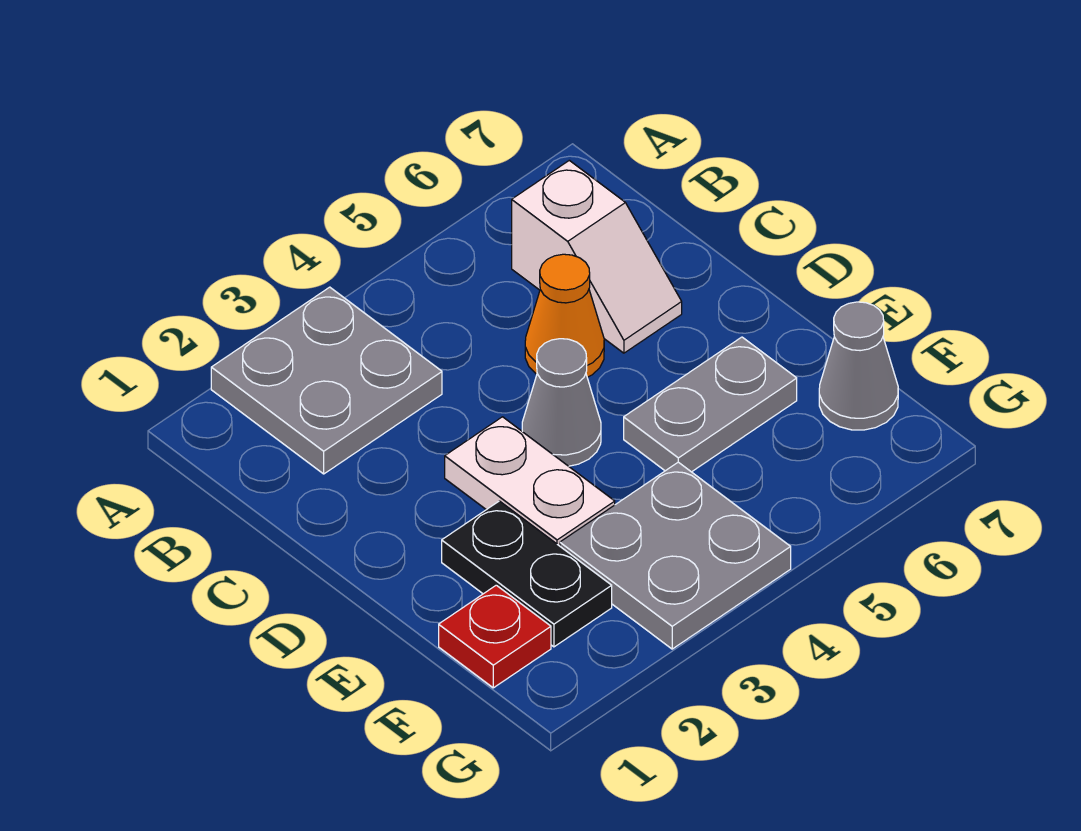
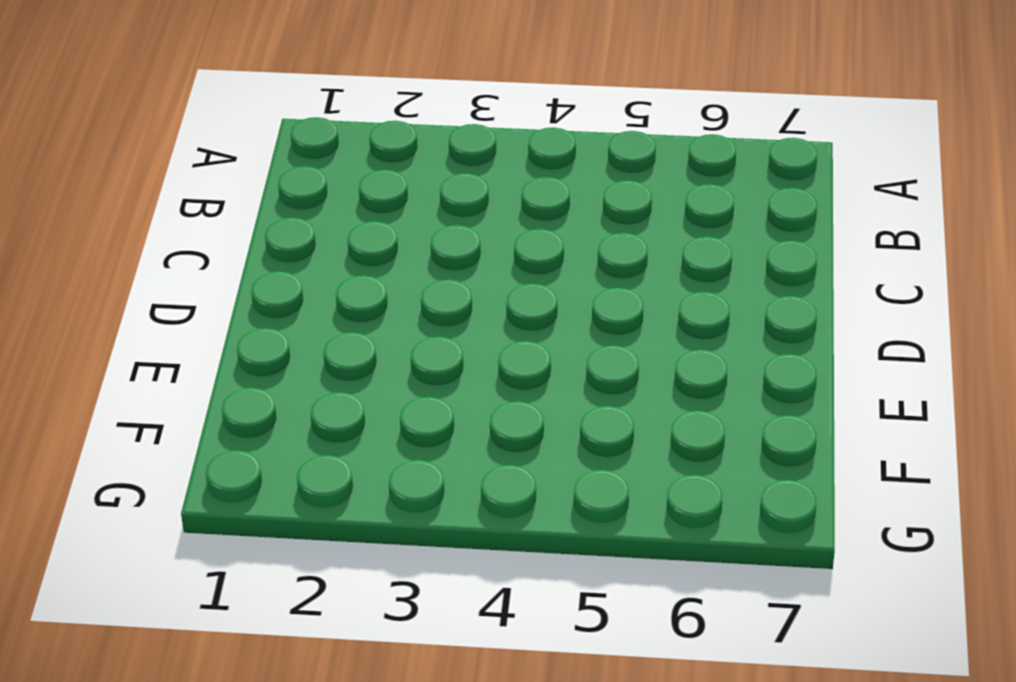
none -> grey 2x2 plate [211,287,442,474]
none -> white 1x2 slope [512,160,682,353]

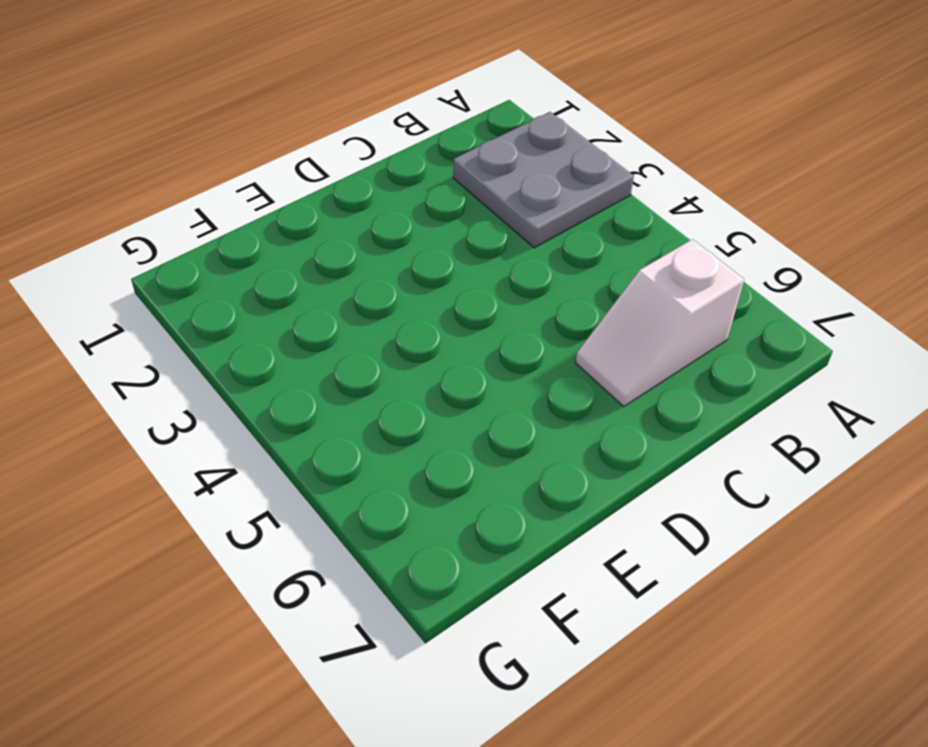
none -> orange 1x1 cone [525,254,604,377]
none -> white 1x2 plate [445,417,615,546]

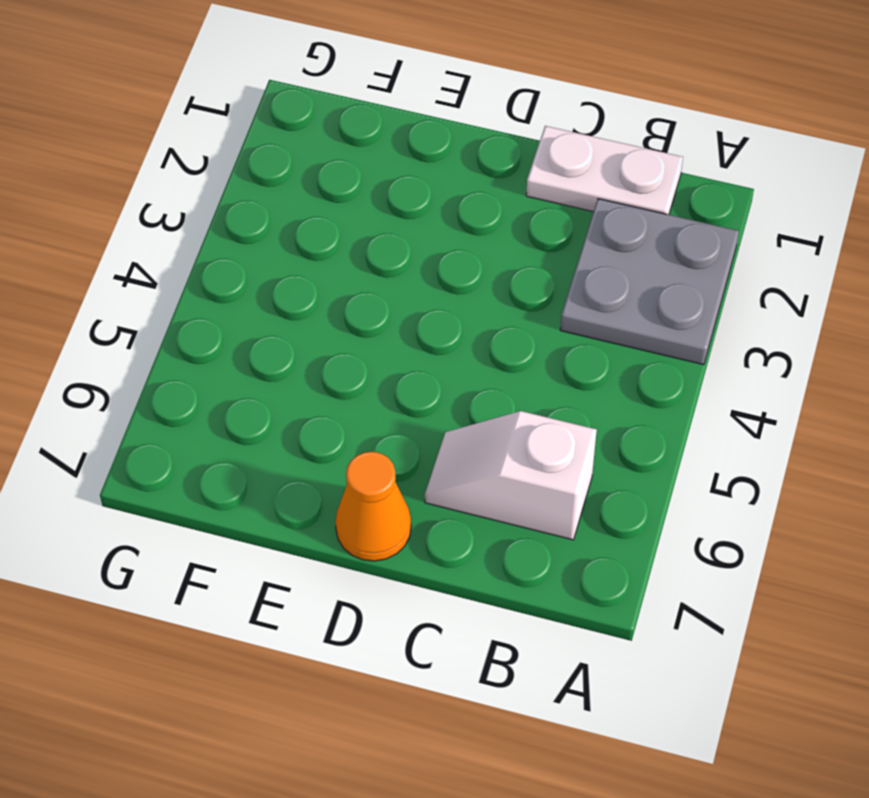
white 1x2 plate [526,126,683,215] -> white 1x2 plate moved to [445,417,615,546]
orange 1x1 cone [335,452,411,561] -> orange 1x1 cone moved to [525,254,604,377]
none -> grey 1x1 cone [522,339,601,466]
none -> black 1x2 plate [442,501,612,647]

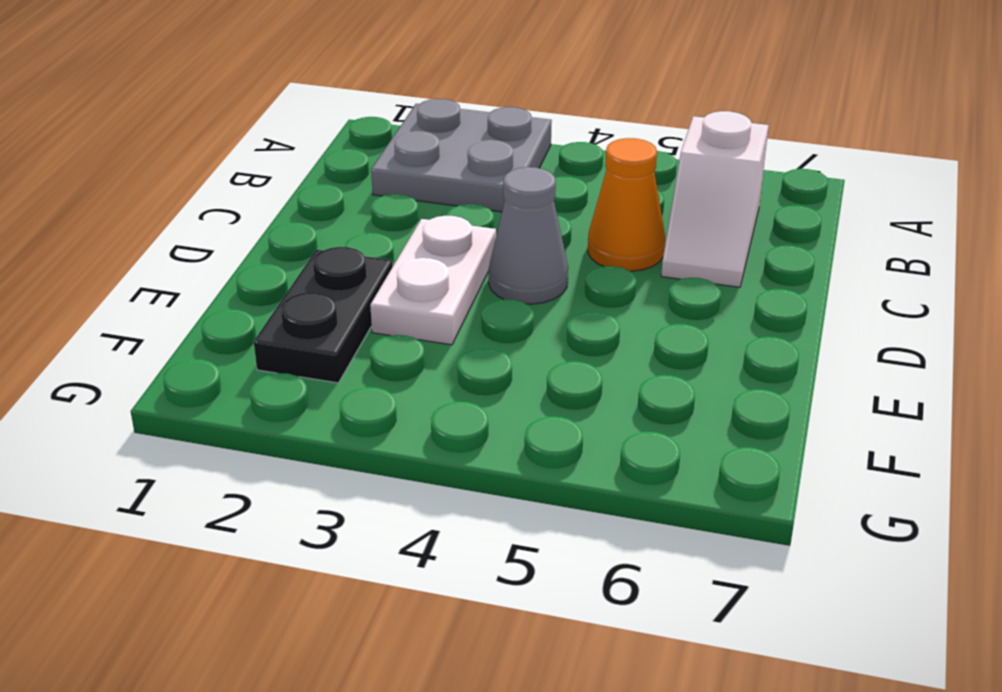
none -> grey 1x2 plate [624,337,797,472]
none -> red 1x1 plate [439,585,551,688]

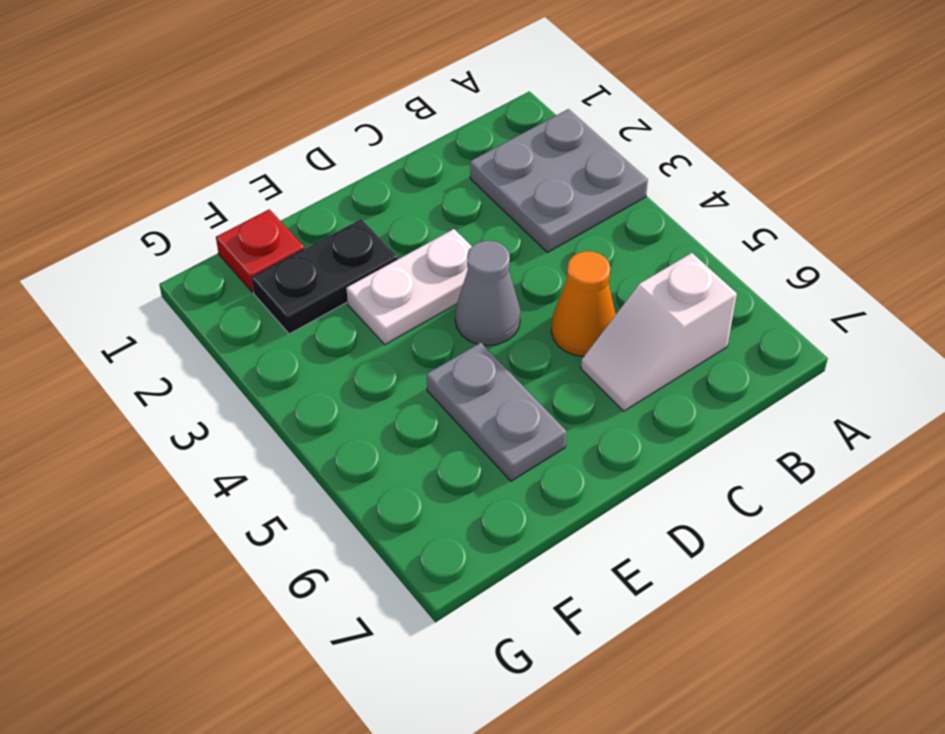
none -> grey 2x2 plate [560,462,791,649]
none -> grey 1x1 cone [819,302,898,430]

